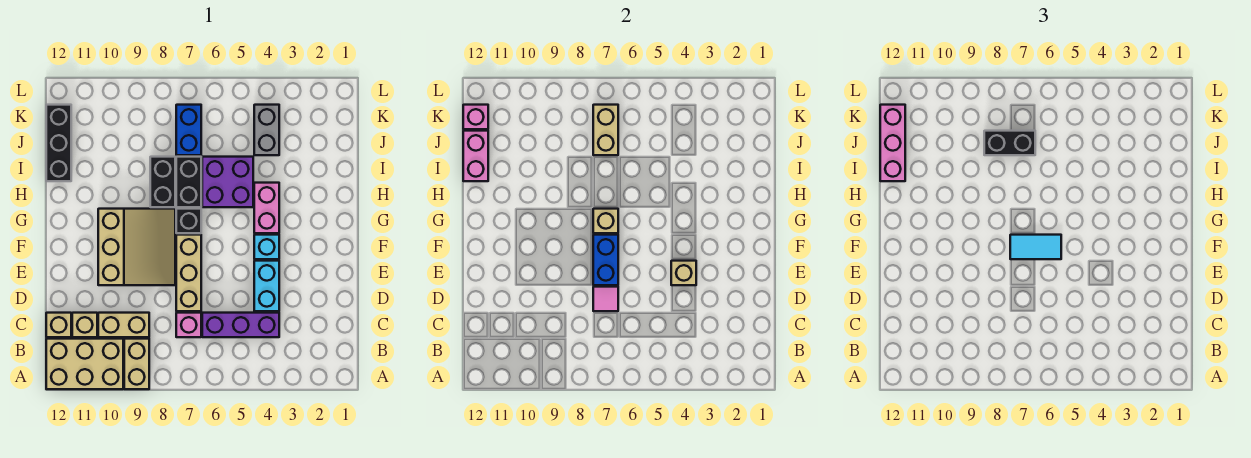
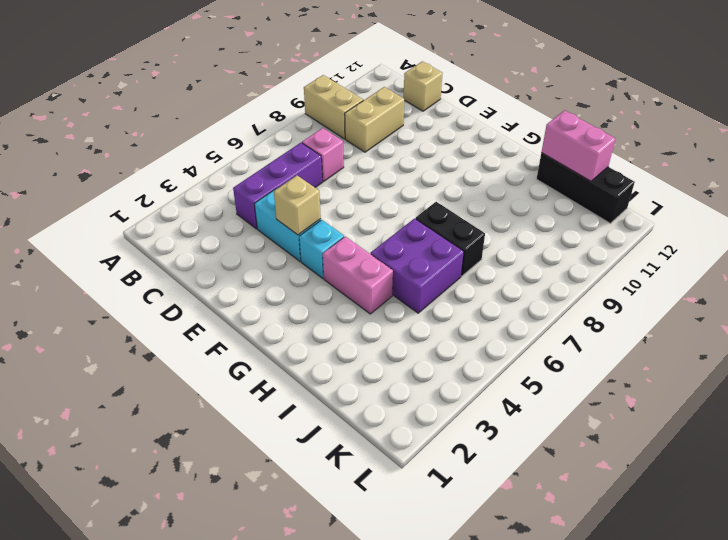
none -> tan 2x3 brick [46,339,123,389]
none -> tan 1x1 brick [72,313,97,337]
none -> tan 1x3 brick [176,235,201,311]

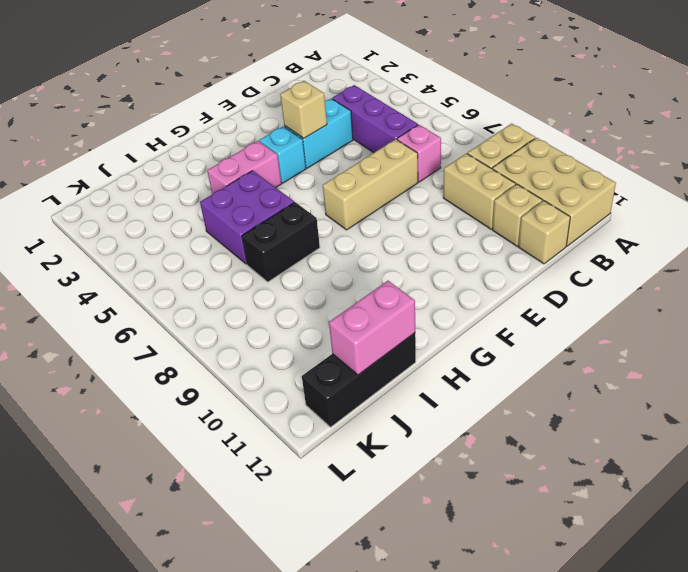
none -> tan 3x3 slope [98,209,175,285]
none -> black 1x1 brick [176,209,201,233]
none -> black 1x2 brick [150,157,175,207]

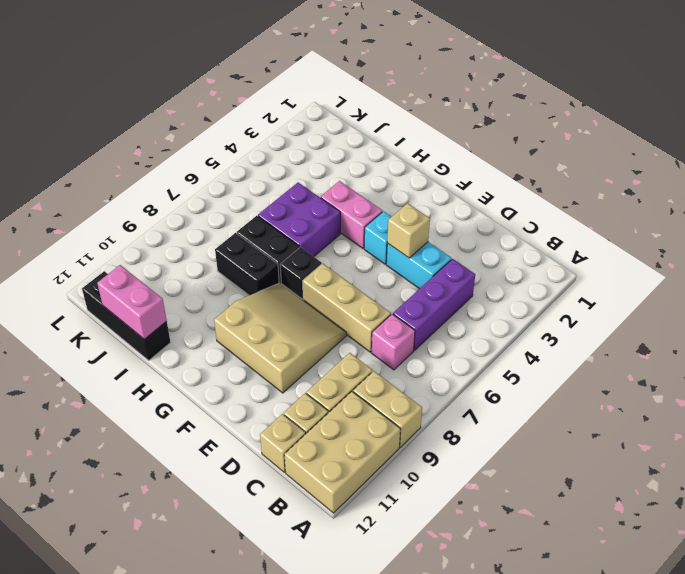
none -> grey 1x2 brick [254,105,279,155]
none -> blue 1x2 brick [176,105,201,155]
none -> pink 1x1 tile [593,287,618,311]

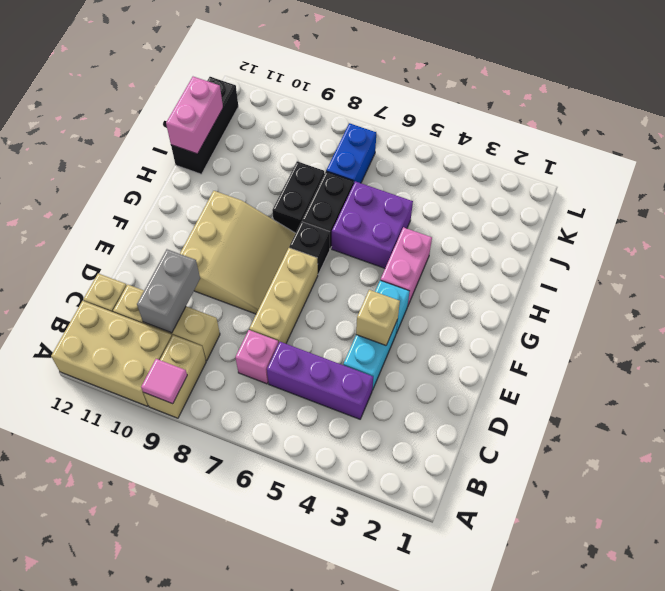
pink 1x1 tile [141,359,187,404] -> pink 1x1 tile moved to [593,287,618,311]
grey 1x2 brick [137,249,200,333] -> grey 1x2 brick moved to [254,105,279,155]
none -> blue 1x2 brick [593,235,618,285]
none -> tan 1x1 brick [593,209,618,233]
none -> tan 1x2 brick [593,105,618,155]

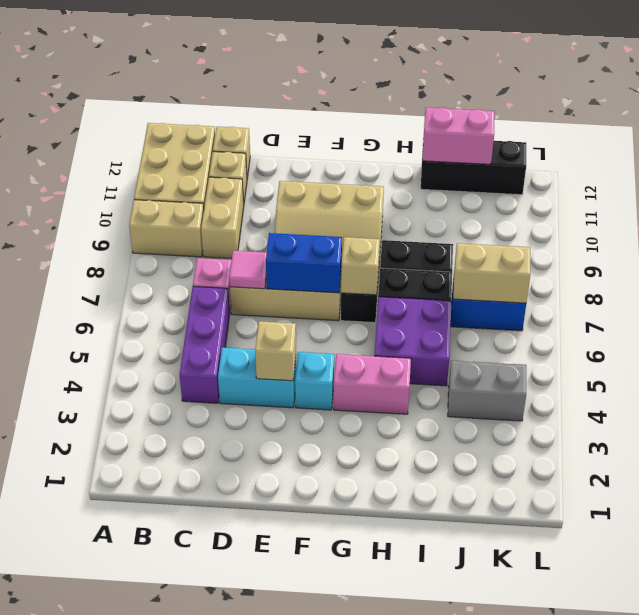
none -> pink 1x1 brick [463,105,488,129]
none -> cyan 1x2 tile [1010,235,1061,259]
none -> pink 1x3 brick [880,105,905,181]

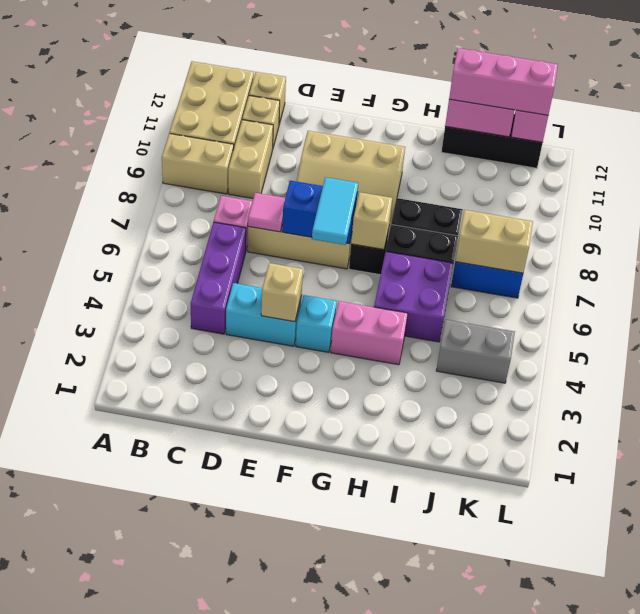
none -> black 1x2 brick [984,131,1035,155]

